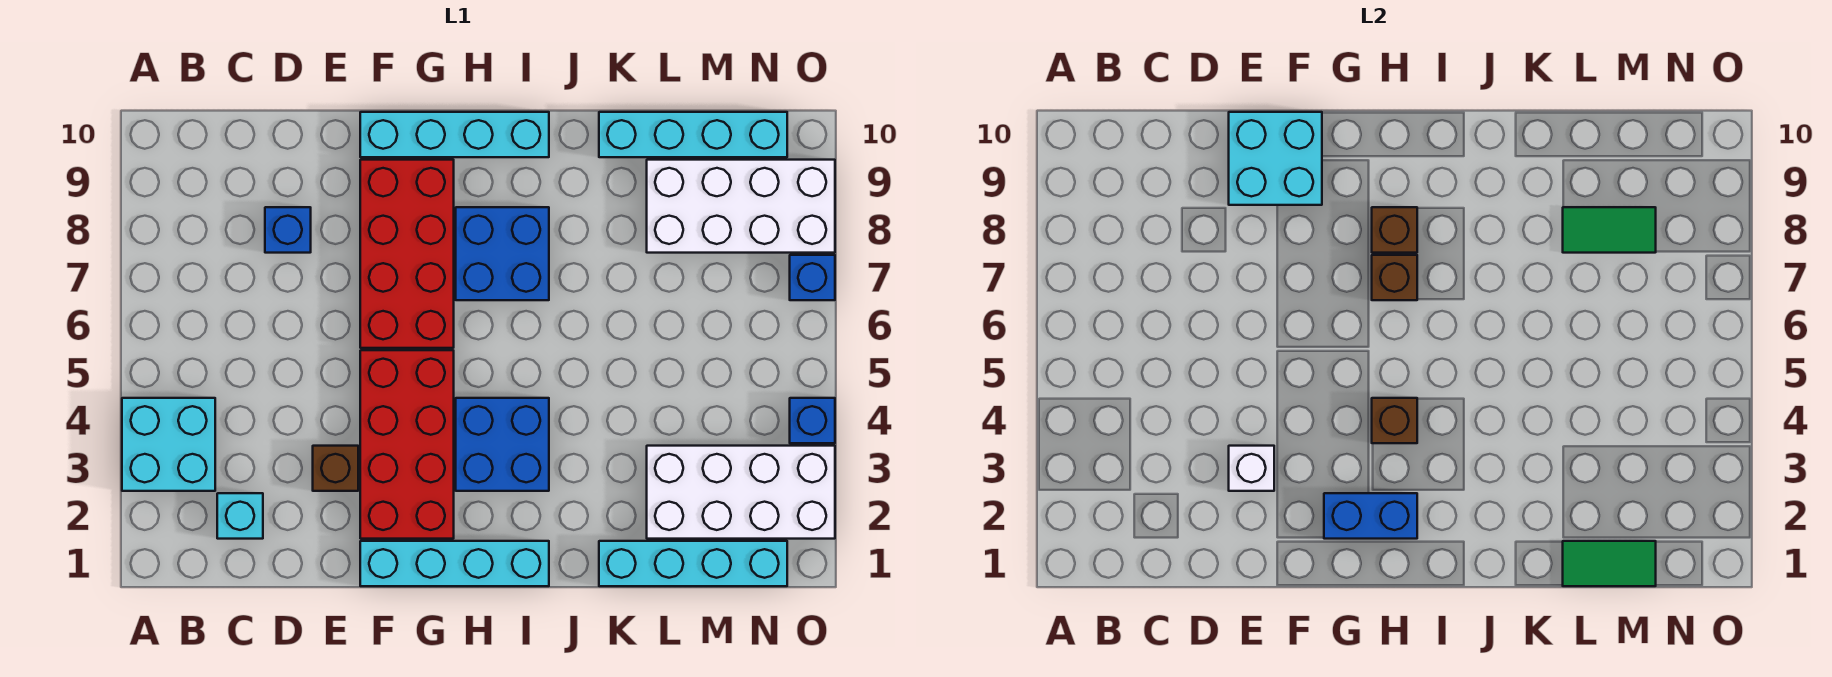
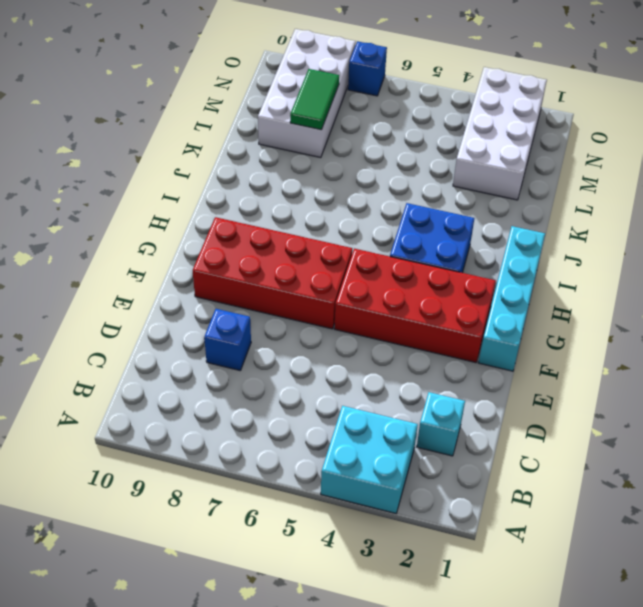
none -> brown 1x1 brick [313,446,358,491]
none -> cyan 1x4 brick [360,112,549,157]
none -> blue 2x2 brick [456,207,549,300]

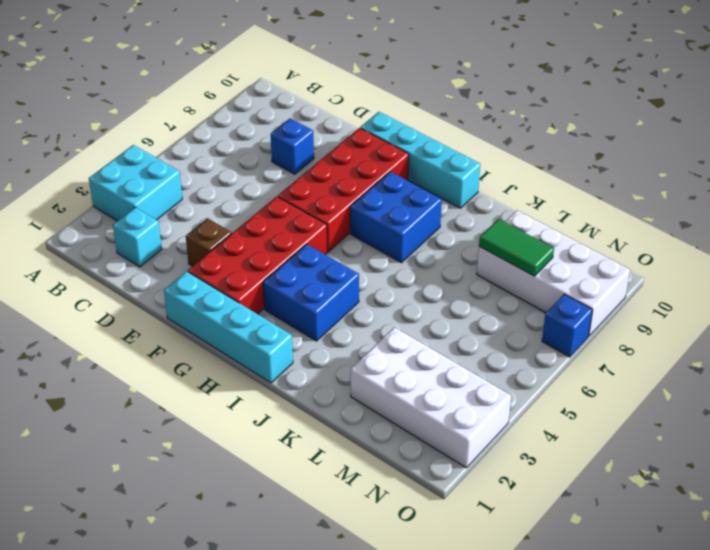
none -> cyan 1x4 brick [599,541,787,586]
none -> cyan 1x4 brick [599,112,787,157]
none -> blue 1x1 brick [790,398,835,443]

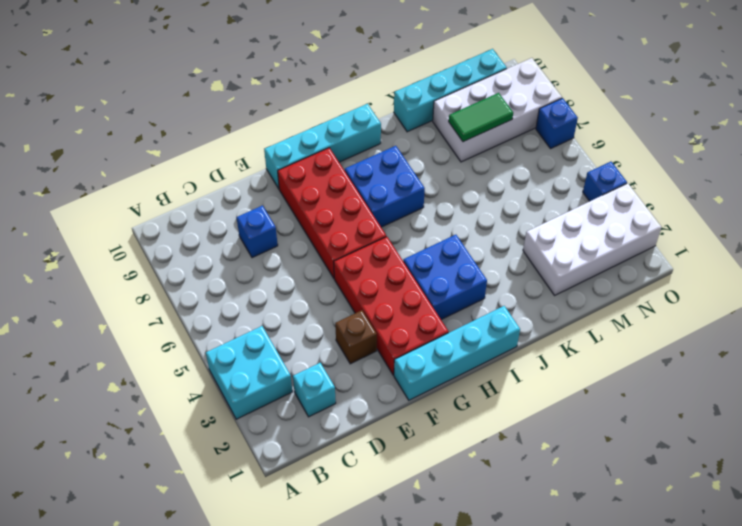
none -> cyan 1x4 brick [599,541,787,586]
none -> white 1x1 brick [1229,446,1274,491]
none -> cyan 2x2 brick [1229,112,1322,205]

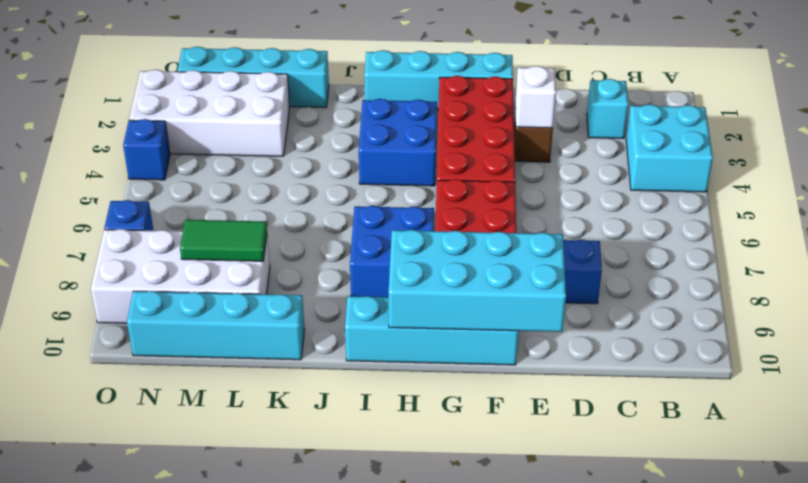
cyan 2x4 brick [389,230,566,332] -> cyan 2x2 brick [1229,112,1322,205]
none -> blue 1x2 brick [1324,493,1417,539]
none -> brown 1x1 brick [1372,398,1417,443]
none -> brown 1x1 brick [1372,255,1417,300]

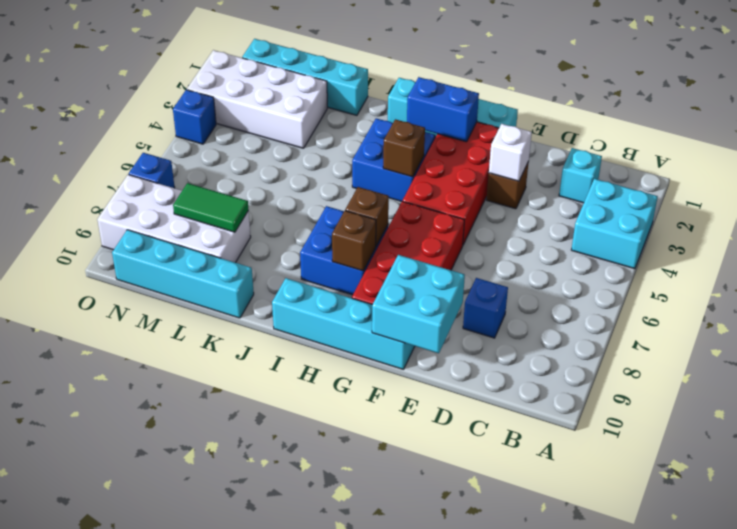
none -> green 1x2 tile [1563,541,1656,586]

